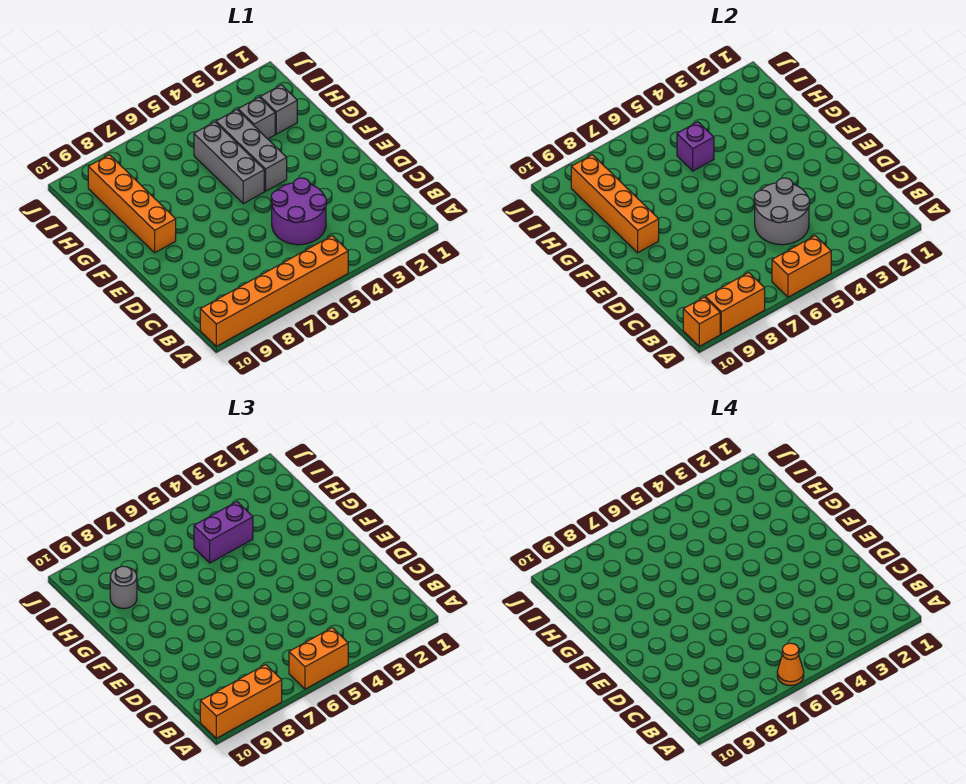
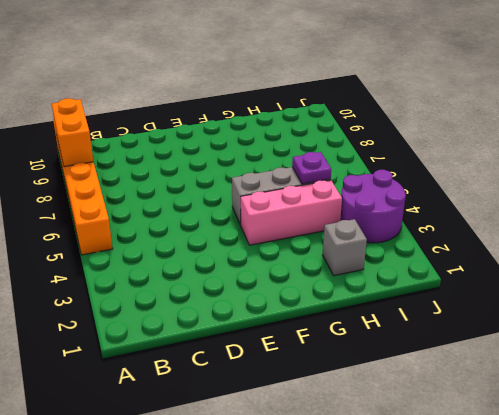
pink 1x3 brick [241,180,342,245] -> grey 1x3 brick [216,110,287,191]
purple 1x1 plate [292,152,331,184] -> purple 1x1 brick [677,122,714,171]
purple 2x2 round brick [340,170,406,243] -> purple 2x2 round brick moved to [271,178,327,245]
none -> orange 1x4 brick [88,155,176,253]
none -> grey 1x1 brick [238,97,275,139]
none -> orange 1x2 brick [772,236,831,297]

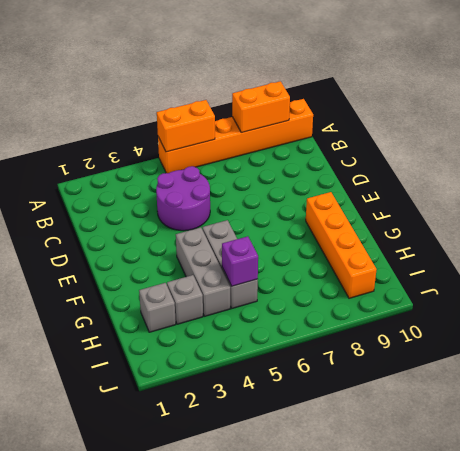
none -> orange 1x1 brick [683,297,720,346]
none -> grey 2x2 round brick [754,178,810,245]
none -> orange 1x4 brick [571,155,659,253]

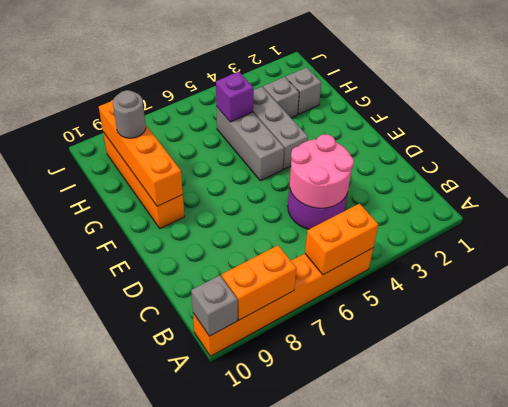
grey 1x1 brick [191,275,238,336] -> orange 1x1 brick [683,297,720,346]
pink 2x2 round brick [290,134,354,208] -> grey 2x2 round brick [754,178,810,245]
none -> orange 1x2 brick [289,628,348,689]
none -> orange 1x3 brick [200,665,282,738]
none -> purple 1x2 brick [194,502,253,563]

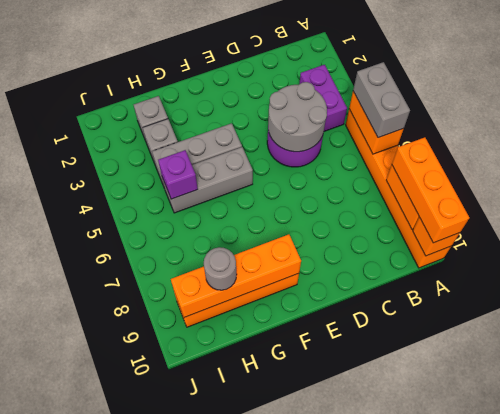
grey 1x2 brick [353,62,410,138] -> orange 1x2 brick [289,628,348,689]
purple 1x2 brick [299,65,347,131] -> purple 1x2 brick moved to [194,502,253,563]
none -> orange 1x1 cone [777,643,804,685]

